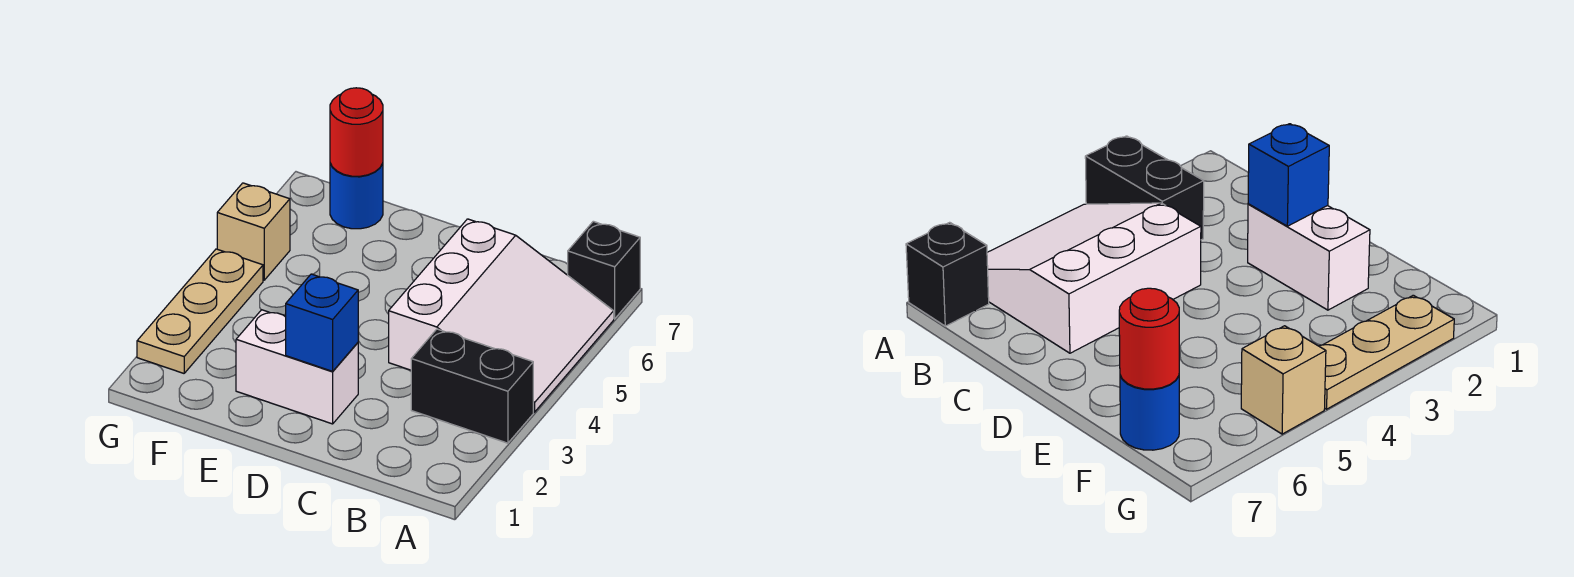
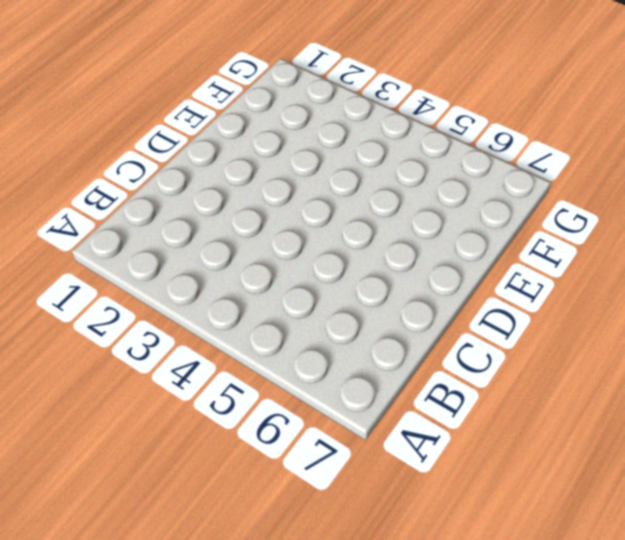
none -> black 1x2 brick [411,329,533,443]
none -> white 3x3 slope [389,219,614,412]

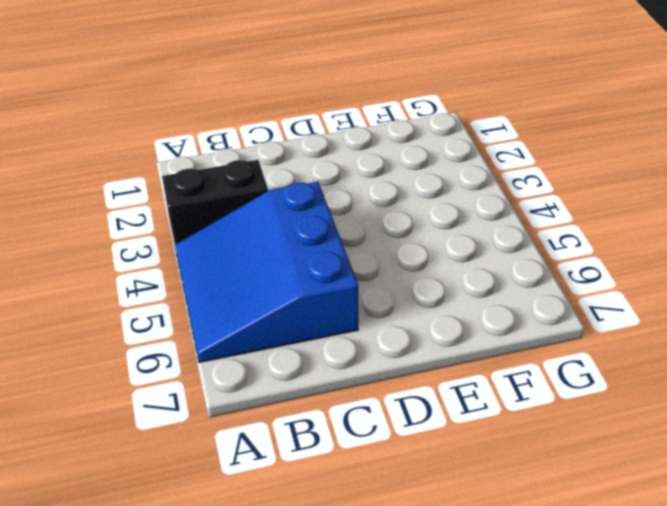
blue 3x3 slope [175,182,358,362] -> white 3x3 slope [389,219,614,412]
none -> black 1x1 brick [568,221,640,319]
none -> white 1x2 brick [236,310,358,424]

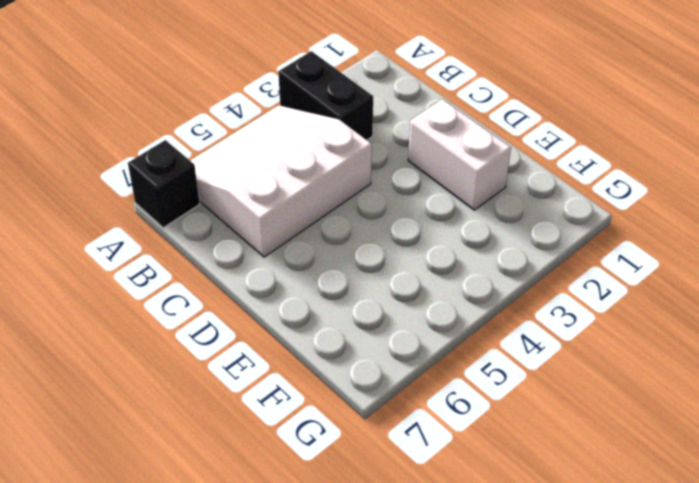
none -> blue 1x1 round brick [330,163,383,229]
none -> tan 1x3 plate [137,249,263,373]

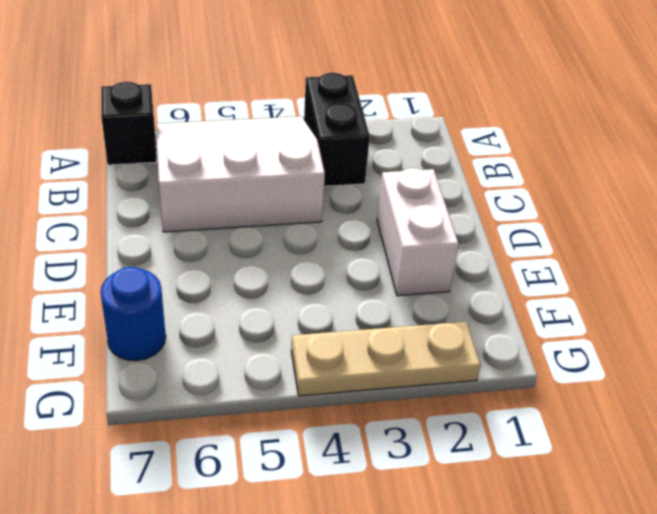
none -> tan 1x1 brick [217,183,290,280]
none -> blue 1x1 brick [286,274,358,371]

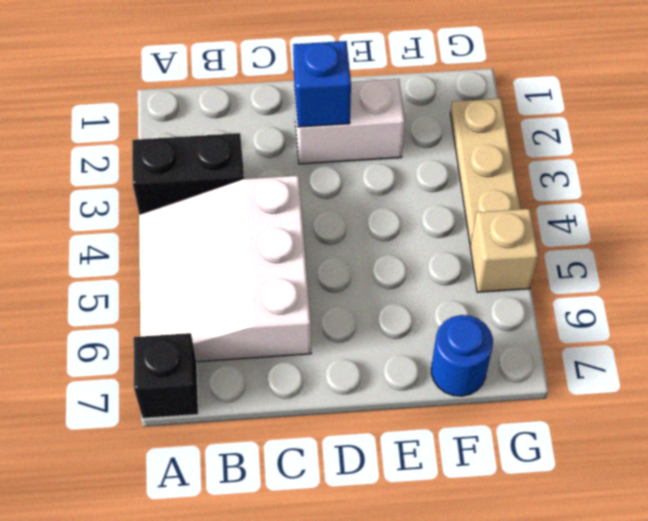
none -> red 1x1 round brick [330,88,383,176]

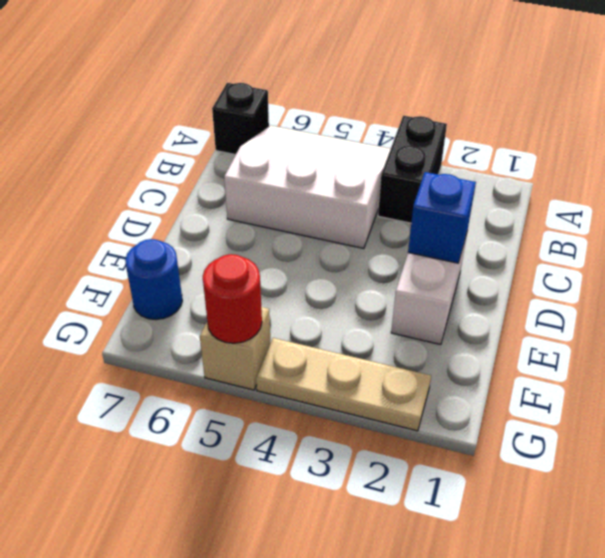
red 1x1 round brick [203,254,262,343] -> red 1x1 round brick moved to [330,88,383,176]

